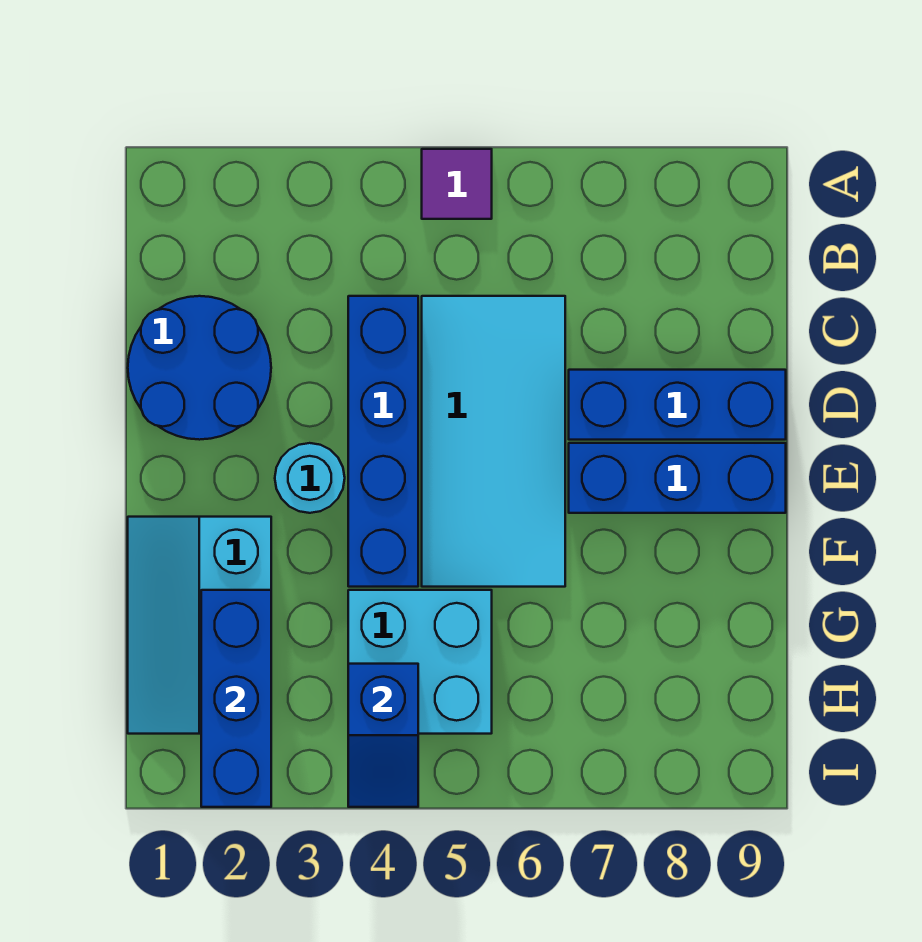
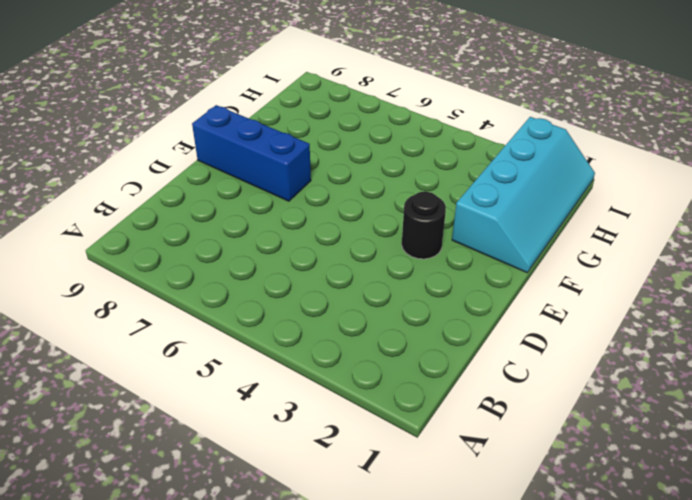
black 1x1 round brick [402,191,446,259] -> cyan 1x1 round brick [275,443,345,513]
cyan 2x4 slope [452,117,595,273] -> cyan 2x3 slope [128,517,271,734]
none -> purple 1x1 tile [422,149,492,219]
none -> blue 2x2 round brick [128,296,271,440]

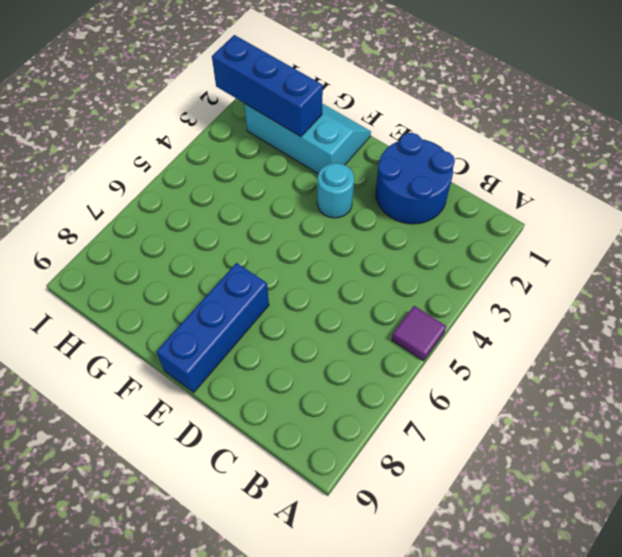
none -> blue 1x4 brick [348,296,418,587]
none -> cyan 2x4 tile [422,296,565,587]

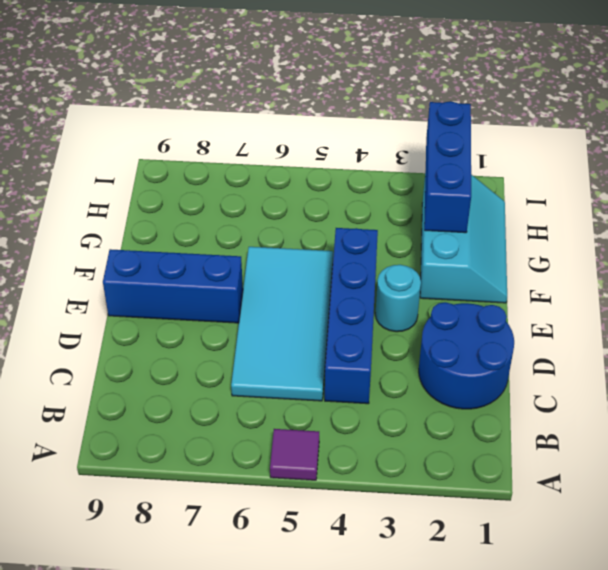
none -> blue 1x3 brick [569,370,786,440]
none -> cyan 2x2 brick [348,590,492,734]

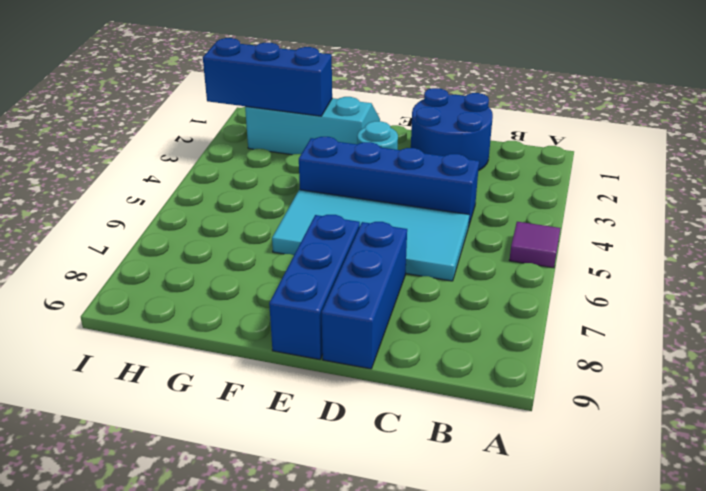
none -> cyan 2x2 brick [348,590,492,734]
none -> blue 1x2 slope [348,664,418,807]

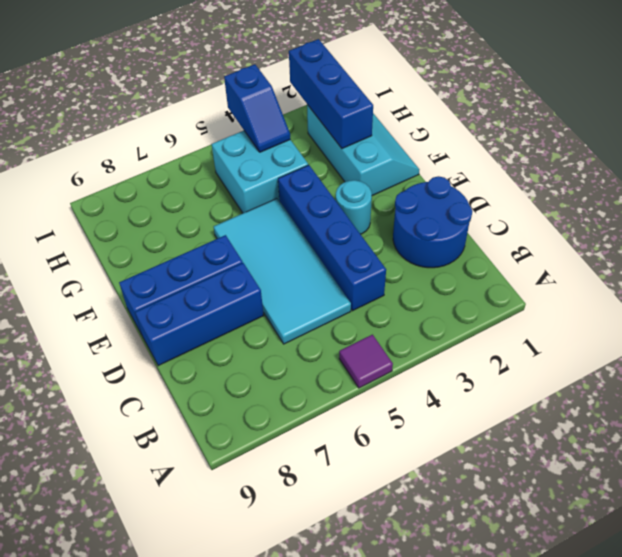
blue 1x2 slope [224,64,290,152] -> blue 1x2 slope turned to [348,664,418,807]

